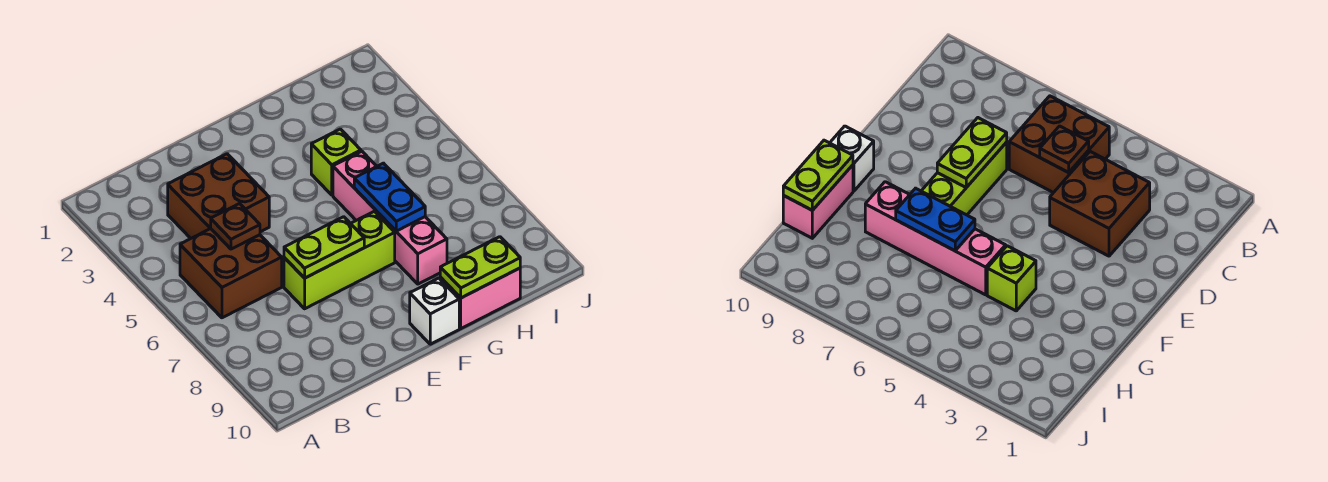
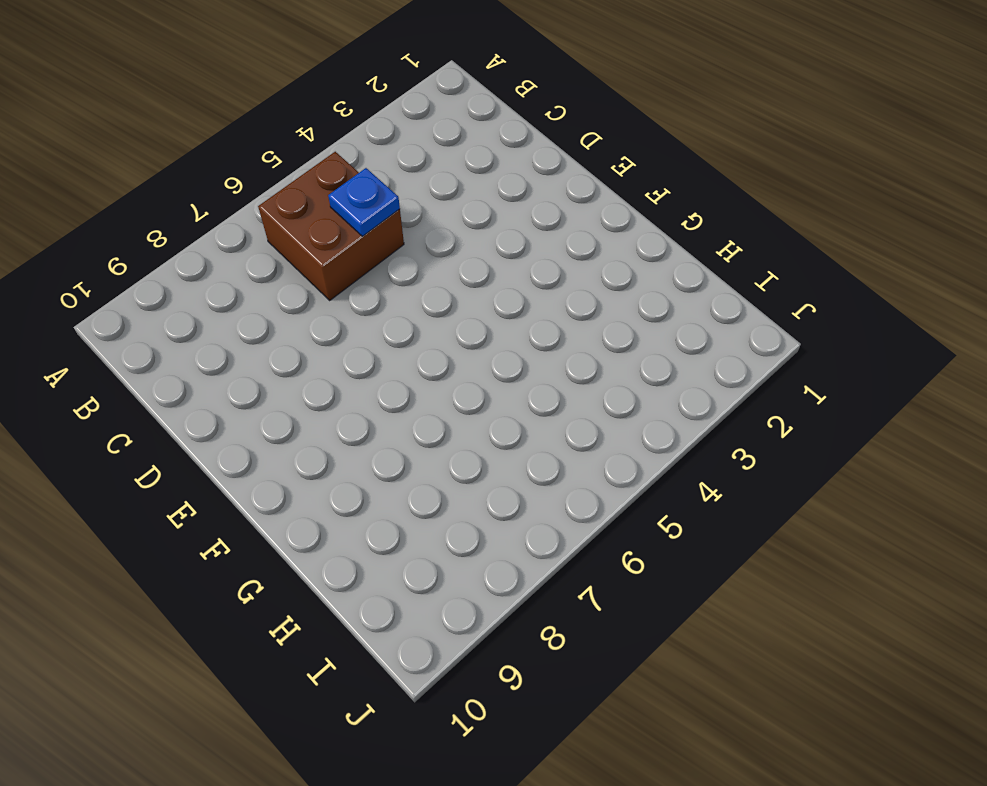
blue 1x1 plate [328,168,400,236] -> brown 1x1 plate [211,204,260,249]
none -> brown 2x2 brick [168,154,269,238]
none -> lime 1x3 brick [284,211,395,309]

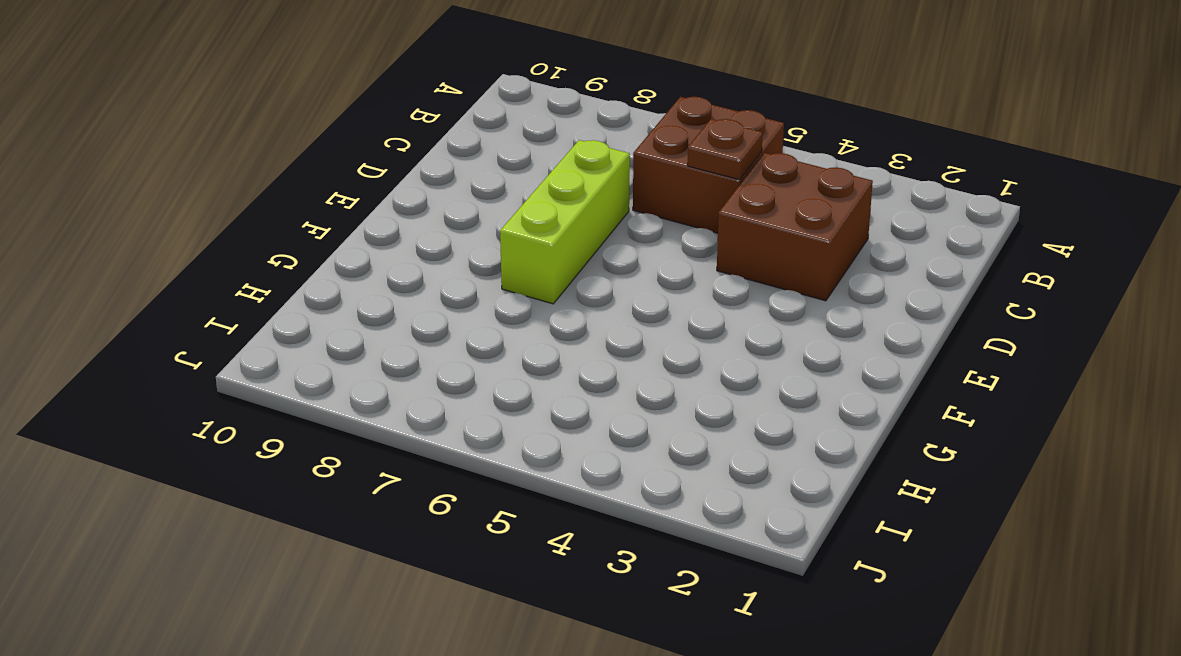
none -> white 1x1 brick [410,278,459,344]
none -> lime 1x1 brick [311,129,361,195]

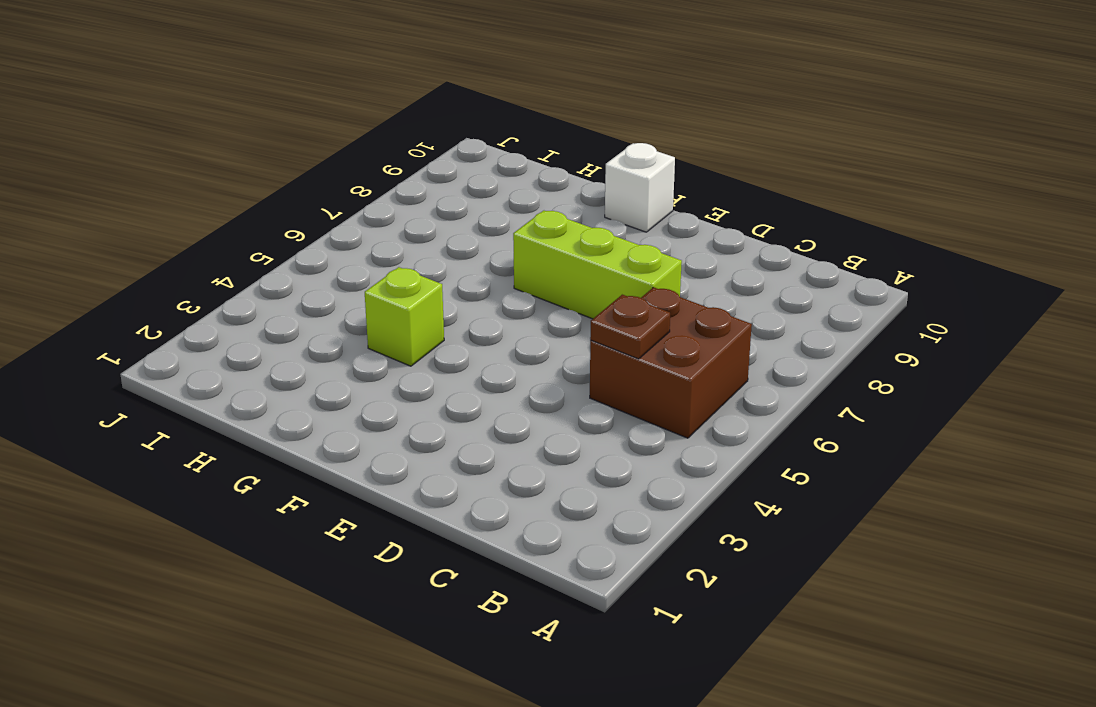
none -> brown 2x2 brick [168,154,269,238]
none -> pink 1x4 brick [333,151,447,284]

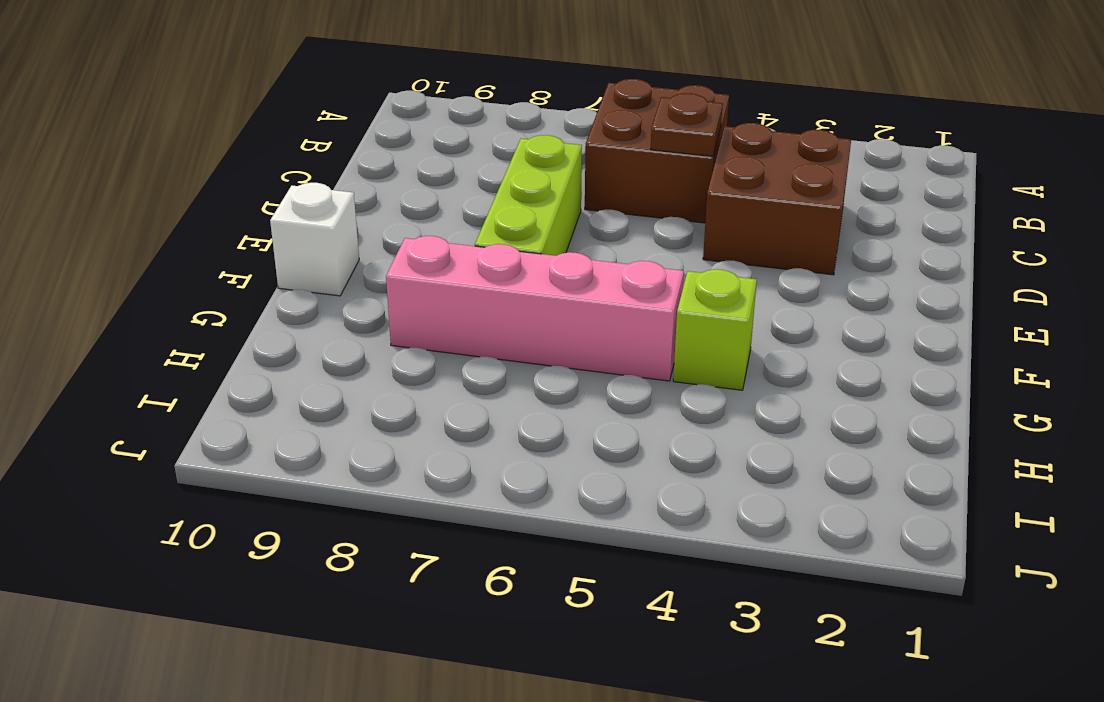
none -> pink 1x2 brick [440,268,520,329]
none -> lime 1x2 plate [284,217,364,278]

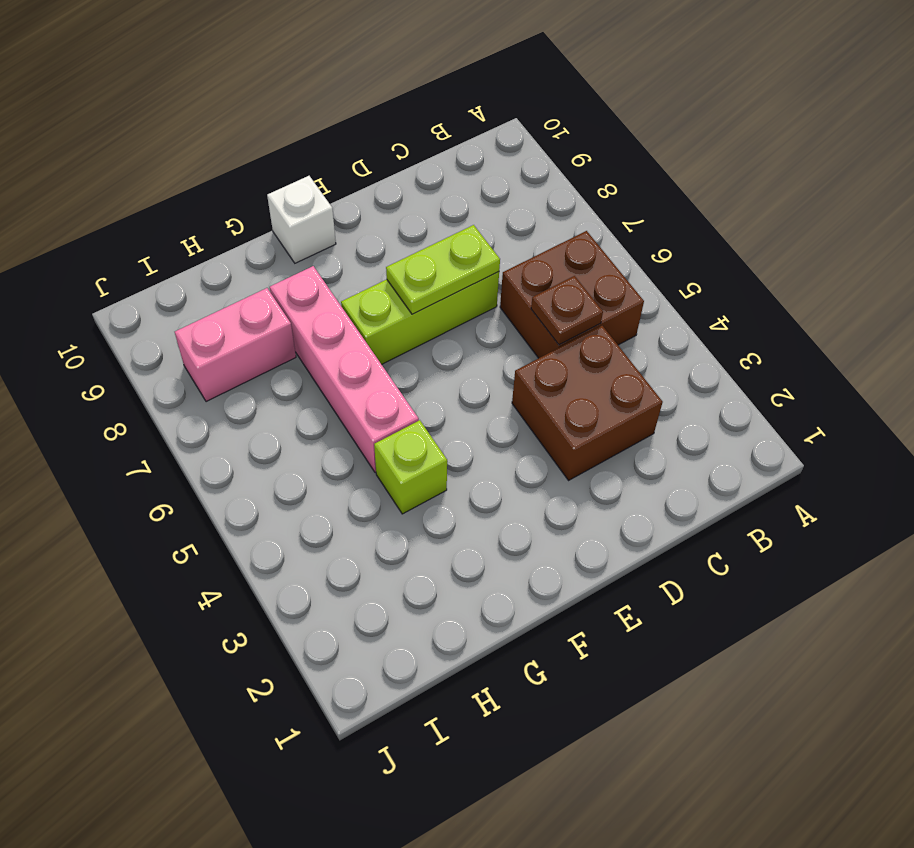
pink 1x2 brick [175,288,296,402] -> pink 1x2 brick moved to [440,268,520,329]
none -> blue 1x2 plate [354,163,425,231]
none -> lime 1x2 plate [440,237,520,298]

